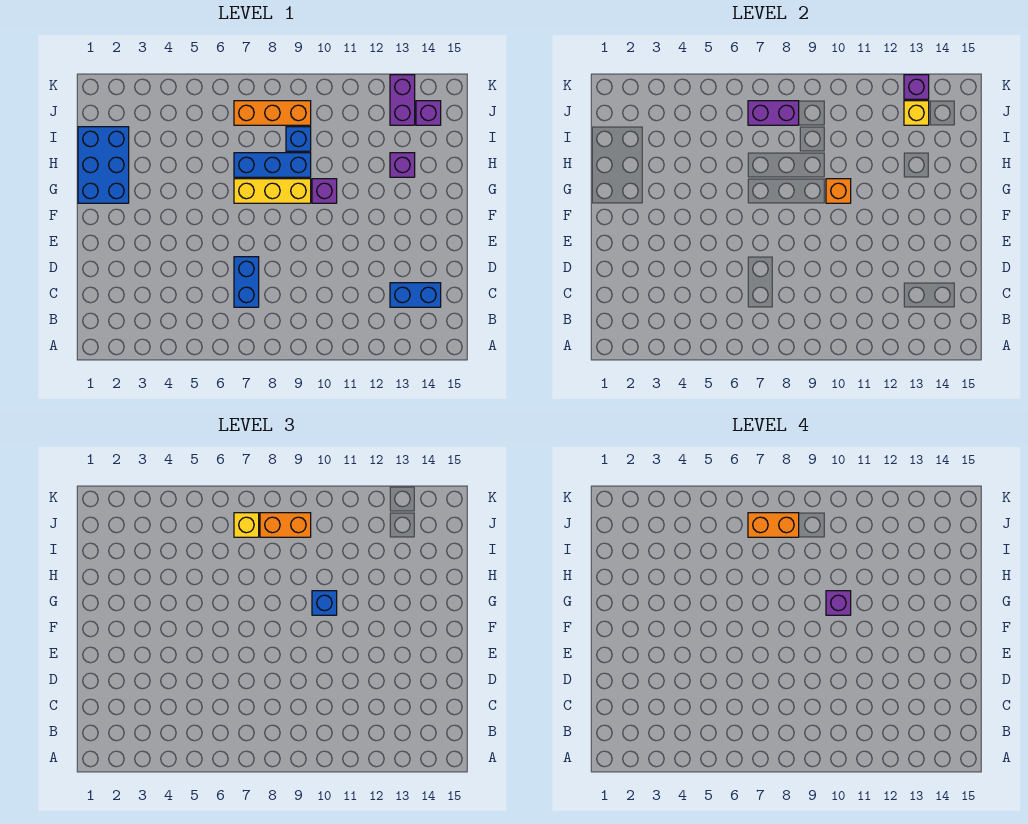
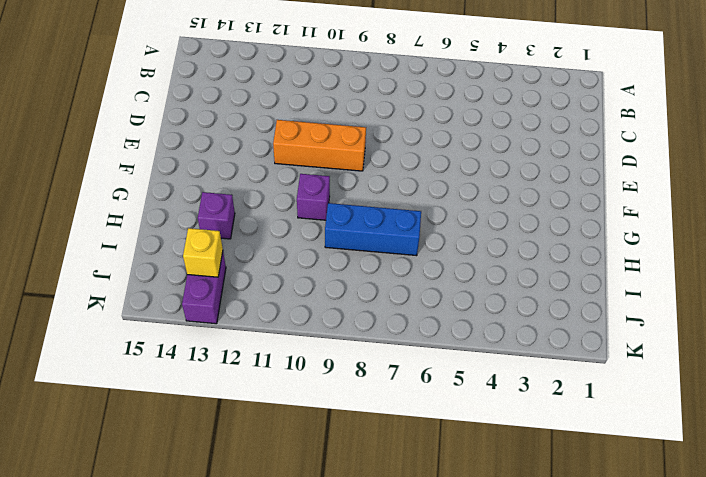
orange 1x3 brick [273,120,366,171] -> orange 1x3 brick moved to [234,101,311,125]
none -> blue 1x2 brick [234,257,259,307]
none -> blue 1x2 brick [390,283,441,307]
none -> blue 2x3 brick [78,127,129,203]

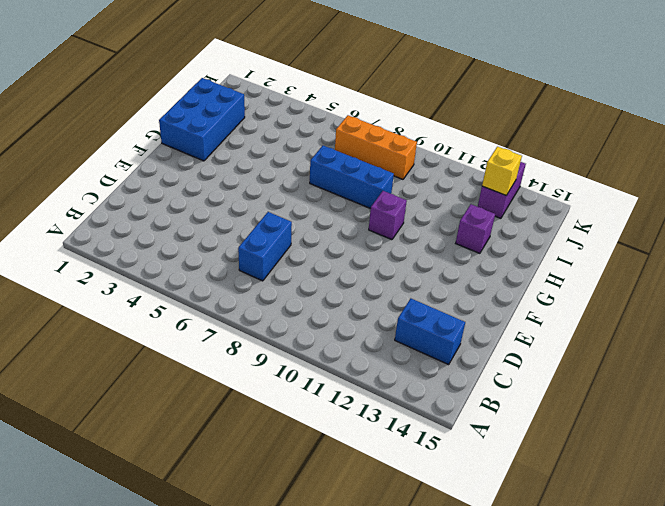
none -> yellow 1x3 brick [234,179,311,203]
none -> blue 1x1 brick [286,127,311,151]
none -> purple 1x1 brick [416,101,441,125]

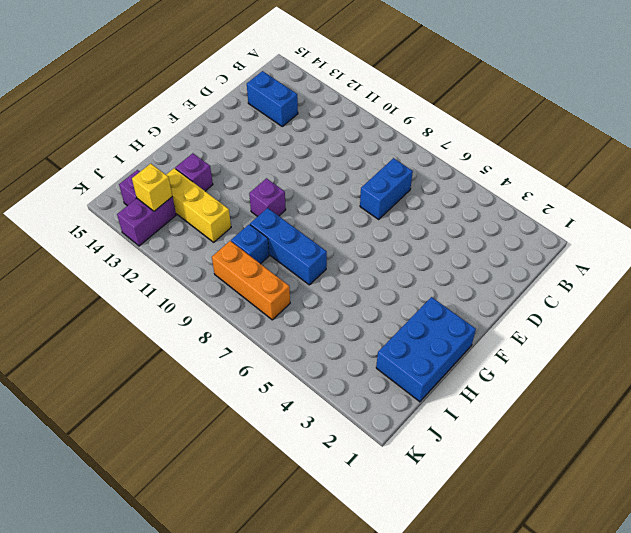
yellow 1x3 brick [166,168,231,242] -> yellow 1x3 brick moved to [234,179,311,203]
none -> orange 1x1 brick [826,179,851,203]
none -> purple 1x2 brick [748,101,799,125]
none -> purple 1x1 brick [904,75,929,99]

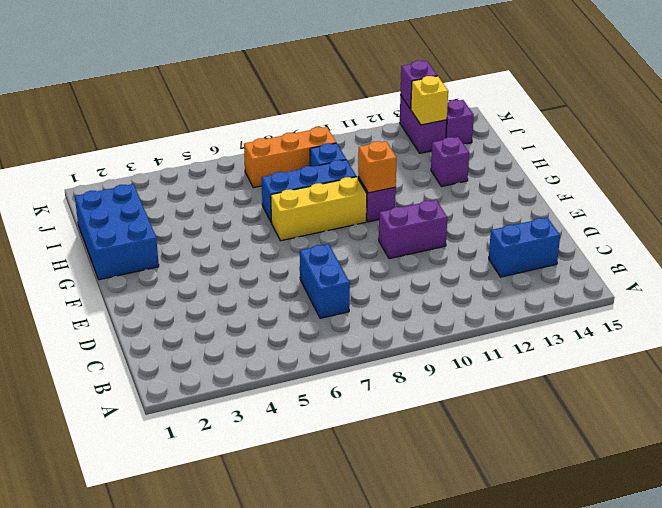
purple 1x2 brick [379,200,447,259] -> purple 1x2 brick moved to [748,101,799,125]
none -> blue 1x1 brick [312,591,337,615]
none -> yellow 1x1 brick [234,513,259,537]
none -> orange 1x2 brick [260,513,311,537]

